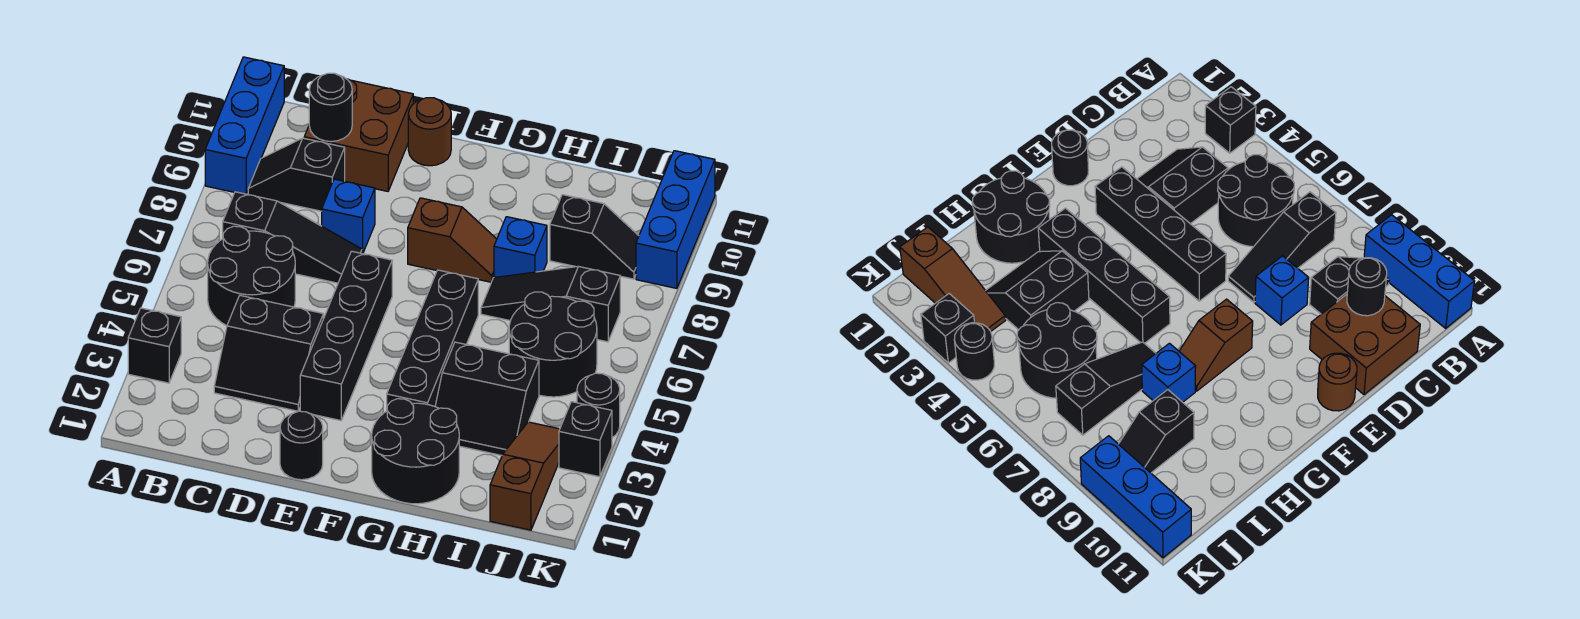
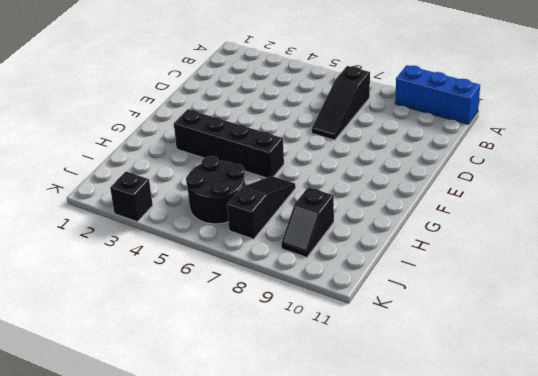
none -> black 1x1 brick [128,308,181,383]
none -> black 2x2 round brick [208,226,295,326]
none -> black 1x2 slope [248,138,345,211]

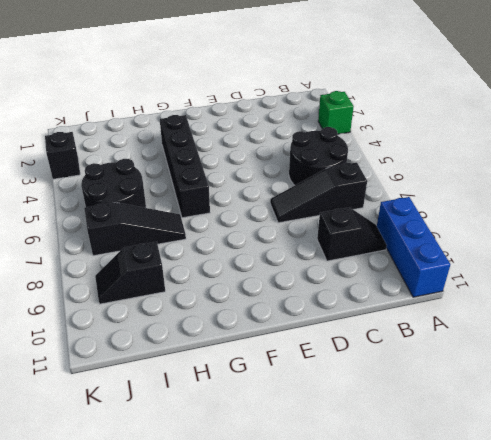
green 1x1 brick [318,91,354,134] -> black 1x1 brick [128,308,181,383]
none -> black 2x2 slope [214,295,323,411]
none -> brown 2x2 brick [304,79,413,191]
none -> blue 1x1 brick [322,179,375,254]

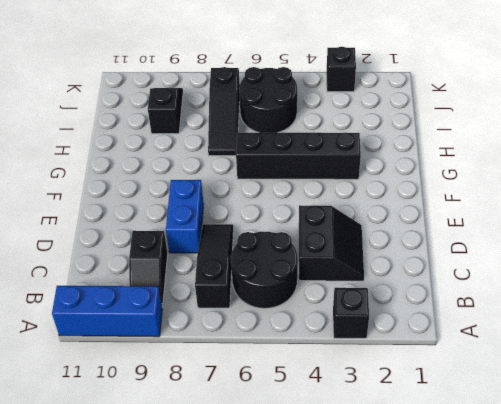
blue 1x2 brick [166,180,204,253] -> blue 1x1 brick [322,179,375,254]
none -> brown 2x2 brick [304,79,413,191]
none -> black 1x1 round brick [280,411,323,480]
none -> black 1x4 brick [300,251,392,421]

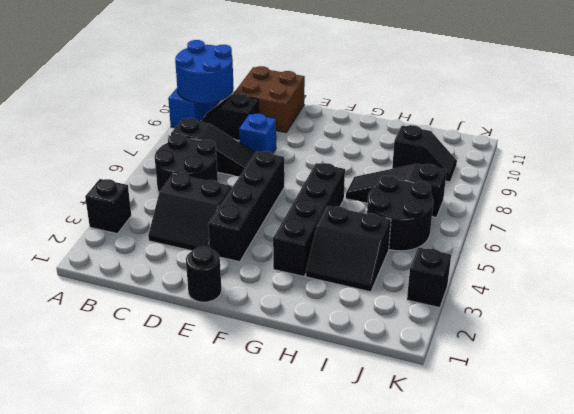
blue 2x2 round brick [175,40,234,103] -> none
none -> brown 1x1 round brick [408,98,451,166]
none -> brown 1x2 slope [408,198,497,282]
none -> black 2x2 round brick [372,399,459,504]

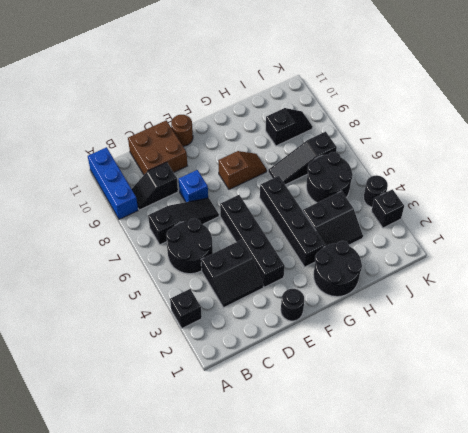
none -> blue 1x1 brick [494,217,547,278]
none -> brown 1x3 slope [490,422,560,530]
none -> blue 1x3 brick [636,151,715,288]

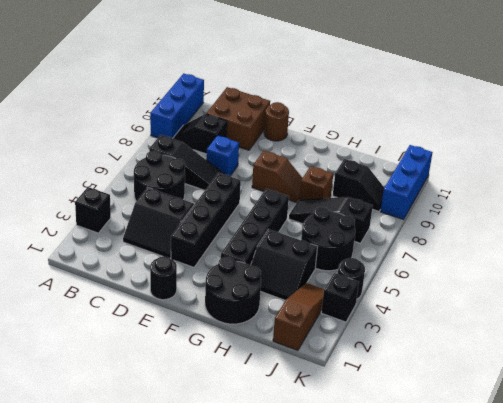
brown 1x1 brick [299,166,333,200] -> blue 1x1 brick [494,217,547,278]
none -> black 1x1 round brick [309,73,352,142]

